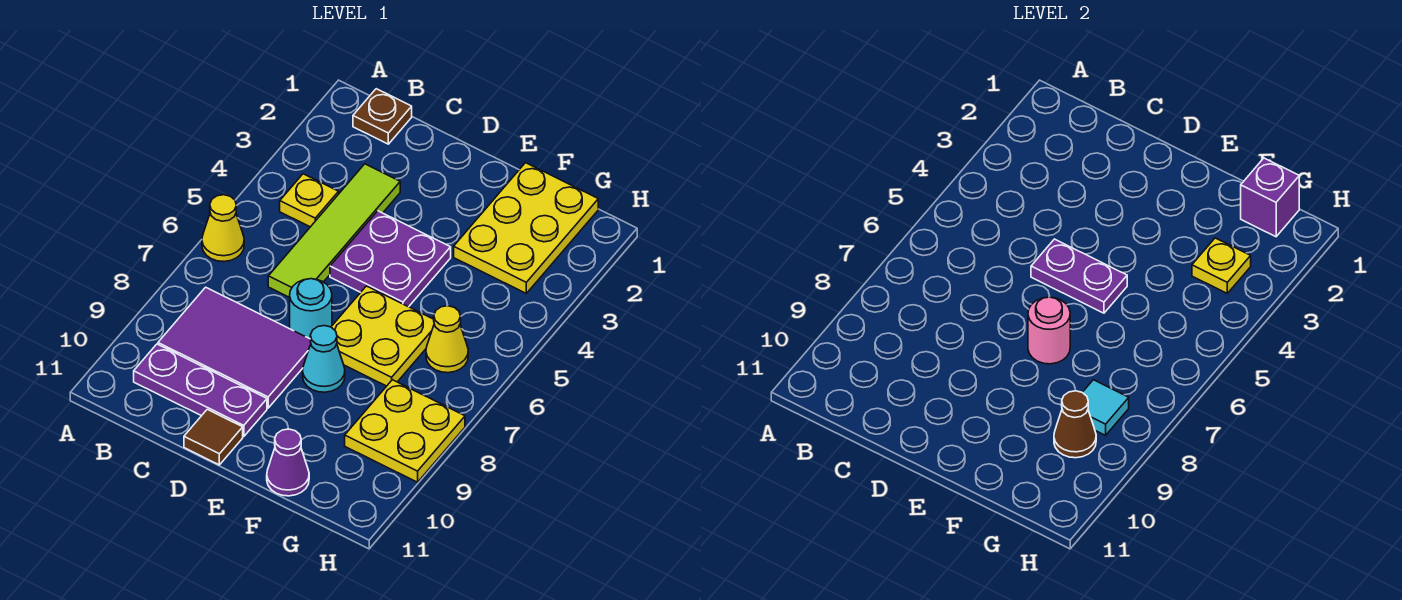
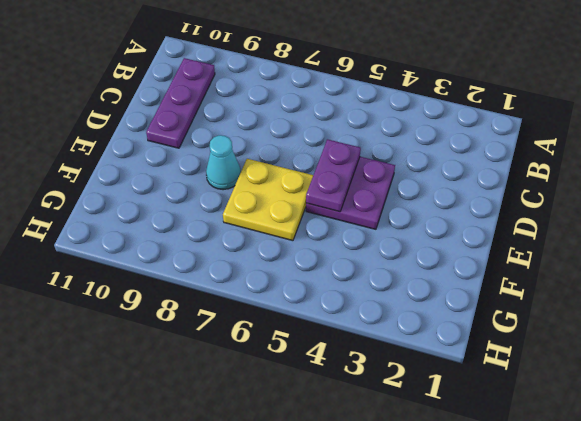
none -> yellow 1x1 cone [202,195,244,261]
none -> brown 1x1 plate [353,89,412,144]
none -> yellow 1x1 plate [280,174,339,227]

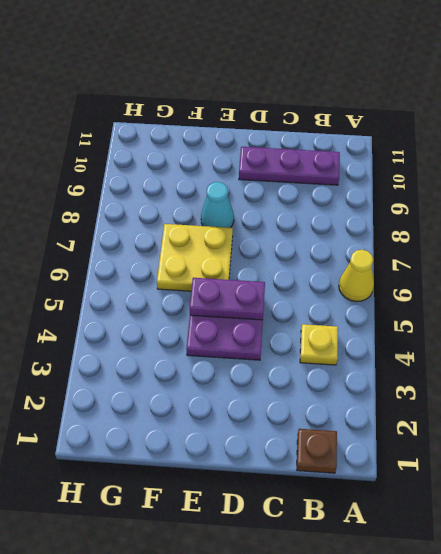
none -> purple 2x3 tile [158,287,311,408]
none -> lime 1x4 tile [268,164,400,298]
none -> cyan 1x1 round brick [290,279,332,339]

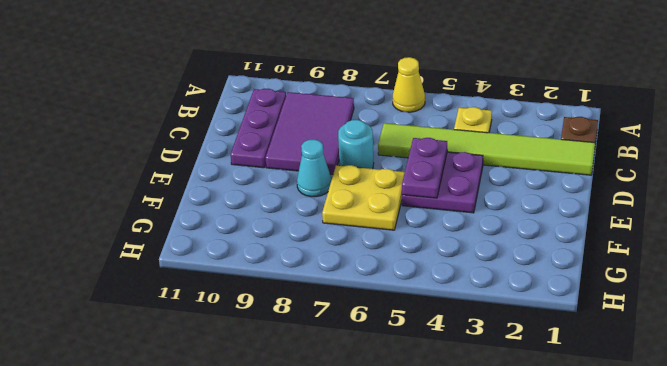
lime 1x6 tile [378,123,595,175] -> lime 1x4 tile [268,164,400,298]
none -> brown 1x1 tile [184,409,243,465]
none -> yellow 2x3 plate [454,163,598,293]
none -> purple 1x1 cone [267,429,309,496]

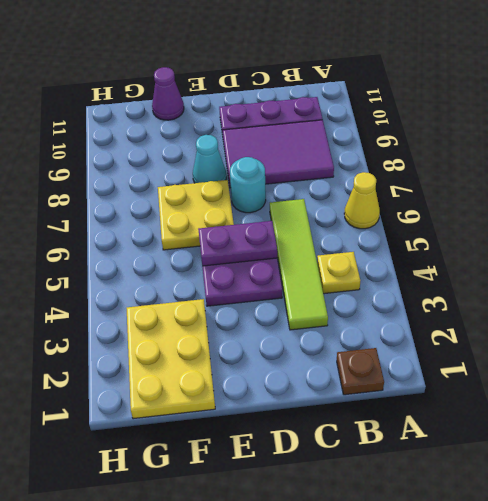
none -> brown 1x1 tile [184,409,243,465]
none -> yellow 1x1 cone [426,306,468,373]
none -> yellow 2x2 plate [345,380,465,482]

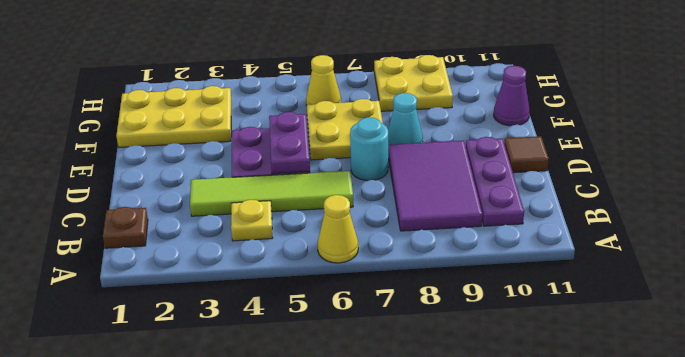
none -> pink 1x1 round brick [1028,297,1070,364]
none -> purple 1x1 brick [1241,158,1299,237]
none -> yellow 1x1 plate [1192,238,1251,293]

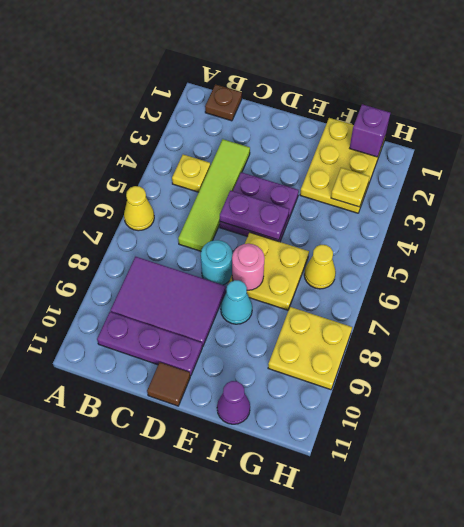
none -> cyan 1x1 tile [1082,380,1129,435]
none -> brown 1x1 cone [1054,391,1096,458]

